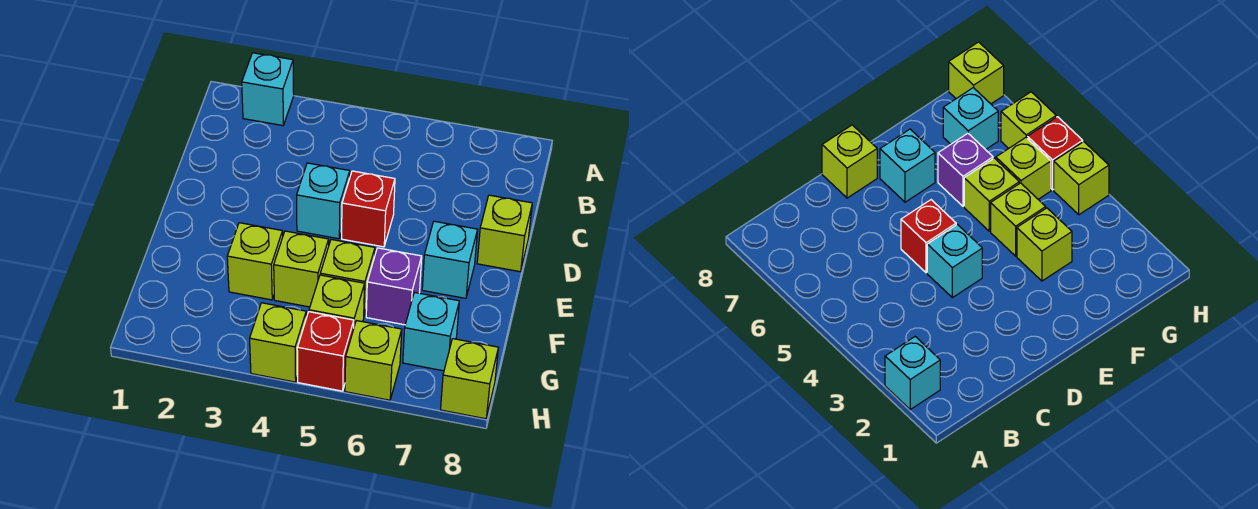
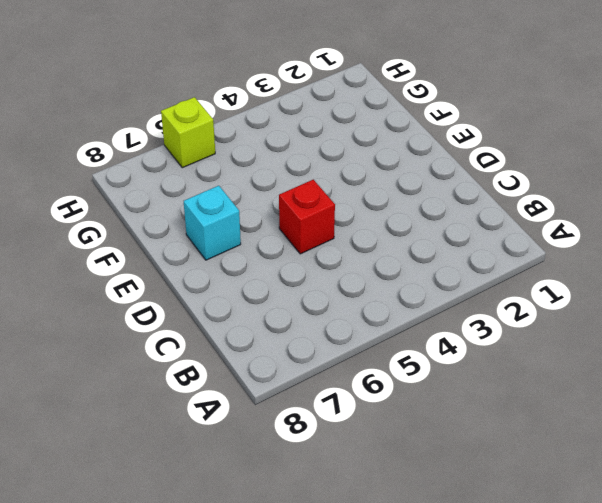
none -> cyan 1x1 brick [242,53,294,126]
none -> cyan 1x1 brick [297,163,350,239]
none -> lime 1x1 brick [477,195,532,272]

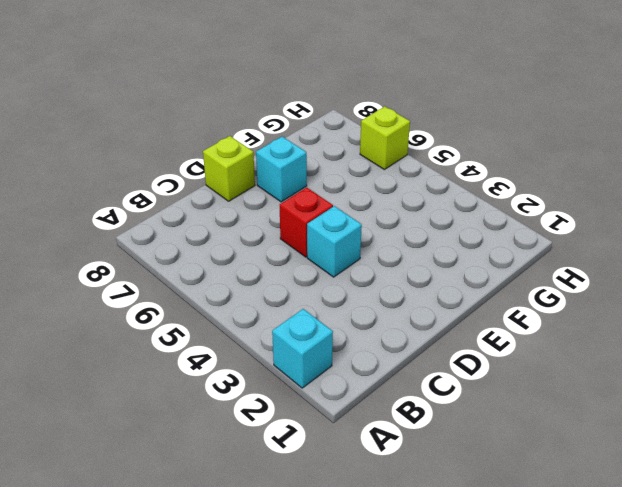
none -> lime 1x1 brick [227,223,283,300]
none -> lime 1x1 brick [274,231,329,307]
none -> lime 1x1 brick [320,239,375,316]

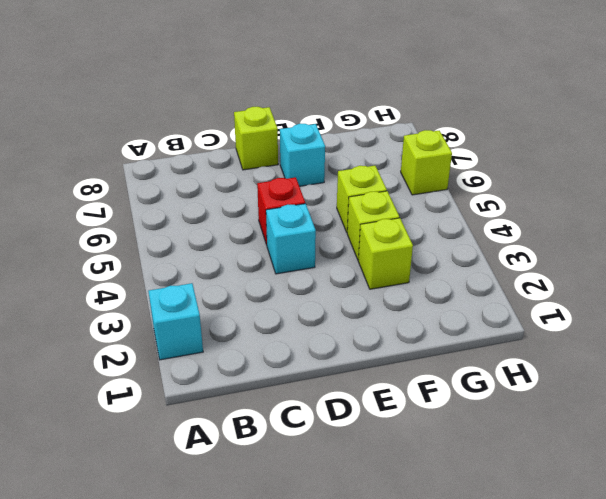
none -> purple 1x1 brick [366,248,422,325]
none -> lime 1x1 brick [309,275,365,326]
none -> cyan 1x1 brick [403,292,459,371]

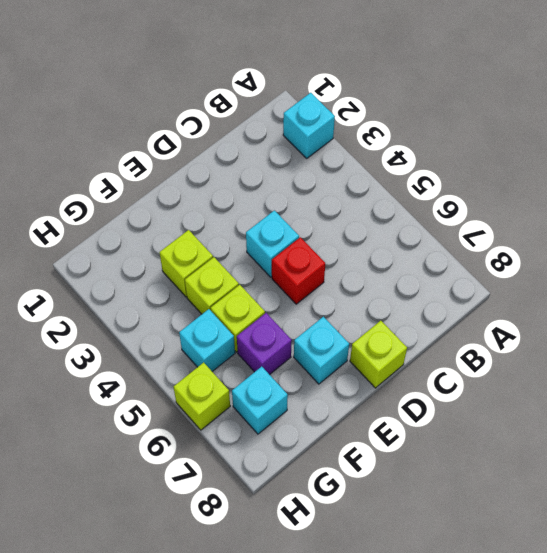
cyan 1x1 brick [179,309,235,371] -> lime 1x1 brick [309,275,365,326]
none -> lime 1x1 brick [250,303,306,382]
none -> red 1x1 brick [297,312,354,391]
none -> lime 1x1 brick [441,339,498,419]

